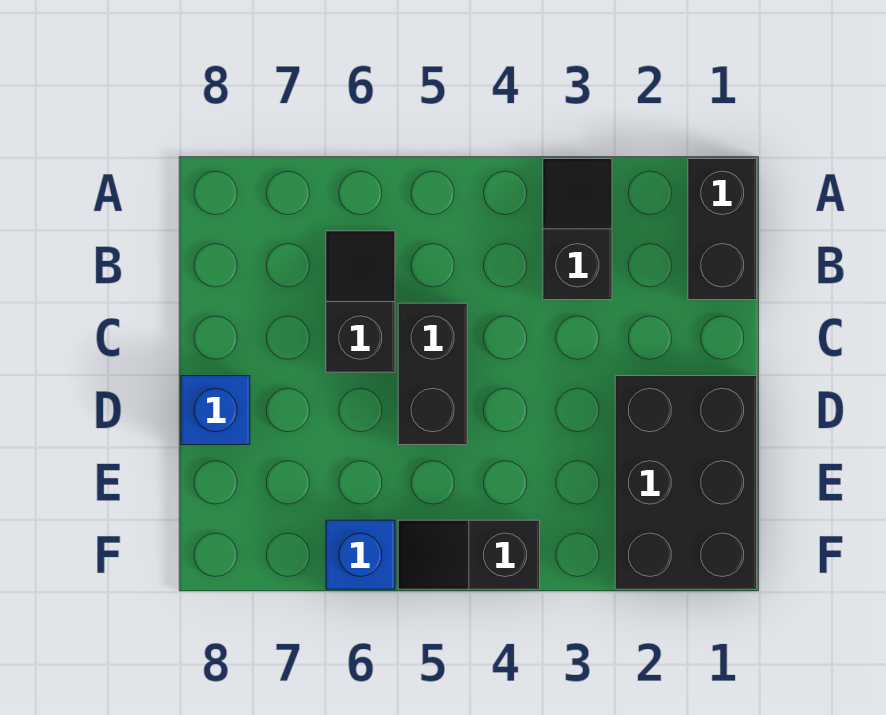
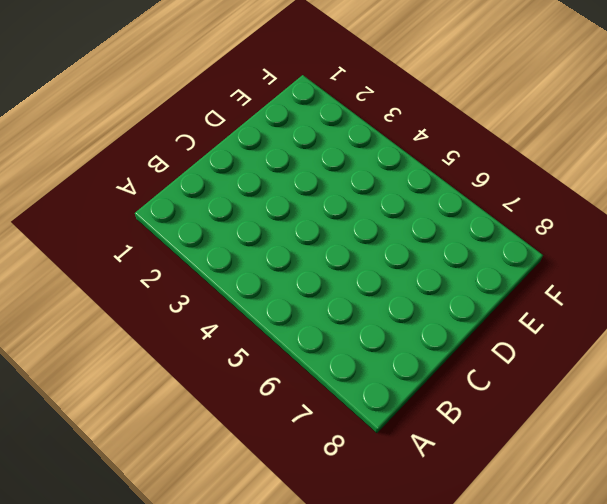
none -> black 1x2 brick [688,159,757,300]
none -> black 1x2 slope [543,159,612,300]

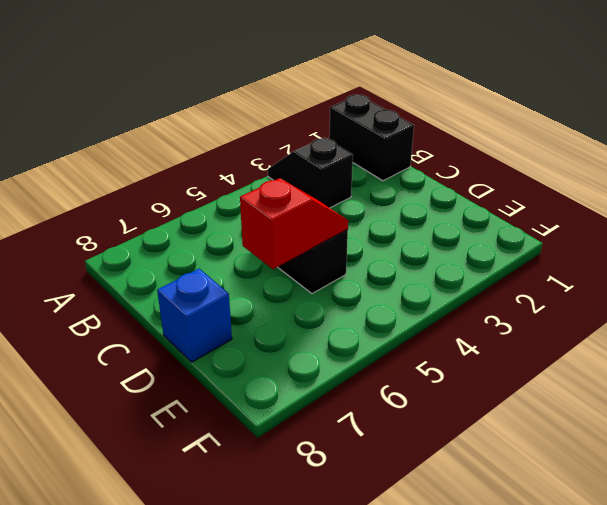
red 1x2 slope [240,178,348,269] -> none
none -> black 1x2 slope [326,231,395,372]
none -> black 2x3 brick [615,376,757,589]

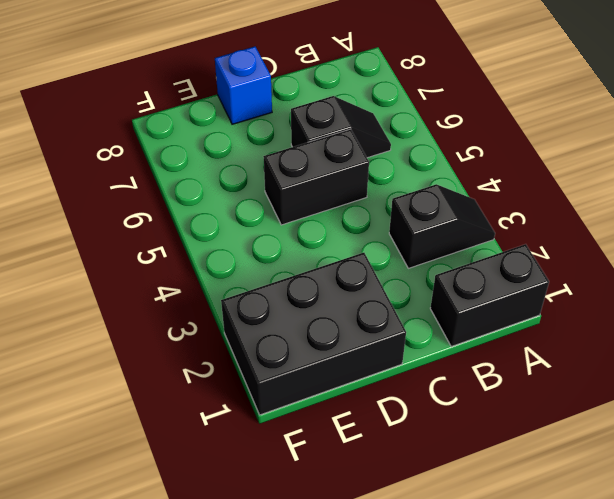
none -> black 1x2 slope [398,520,540,589]
none -> blue 1x1 brick [326,520,395,589]

